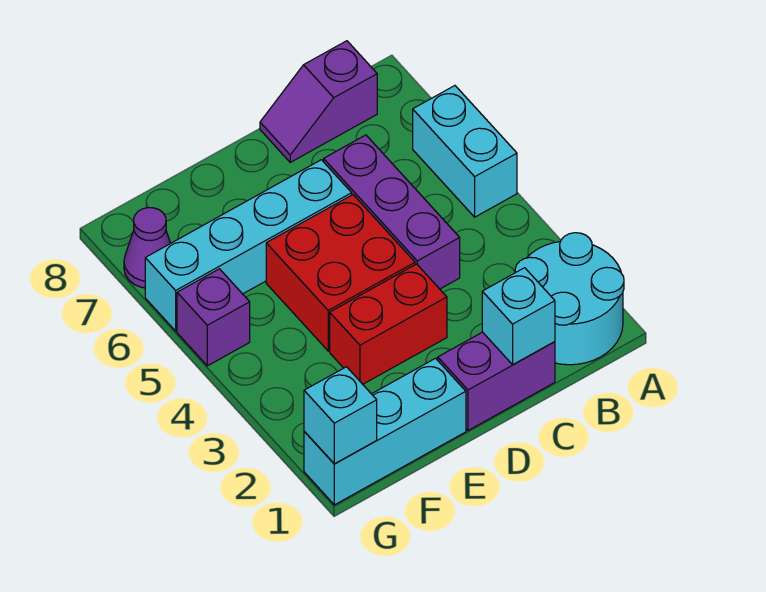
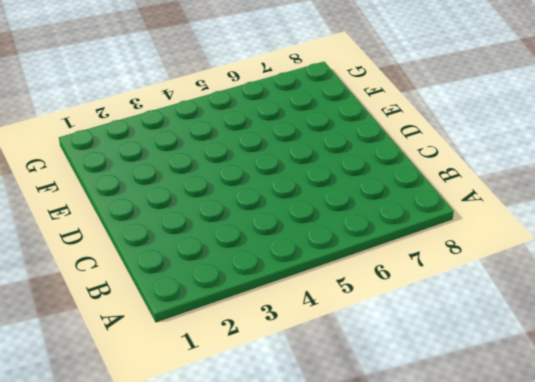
none -> cyan 2x2 round brick [515,233,624,365]
none -> cyan 1x2 brick [413,86,517,217]
none -> purple 1x2 slope [260,41,377,162]

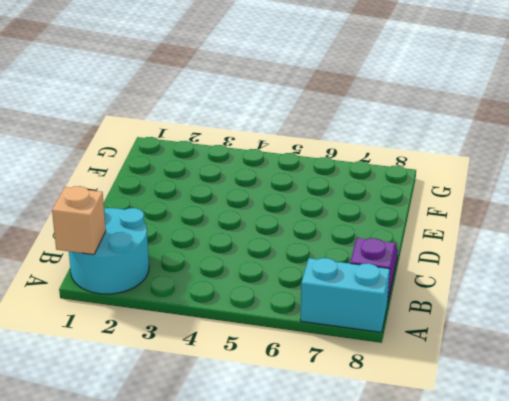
tan 1x1 brick [52,186,106,255] -> none
cyan 1x2 brick [300,258,390,332] -> cyan 1x2 brick moved to [413,86,517,217]
none -> purple 1x2 brick [438,332,555,430]
none -> purple 1x3 brick [324,135,460,289]
none -> red 1x2 brick [330,264,447,384]

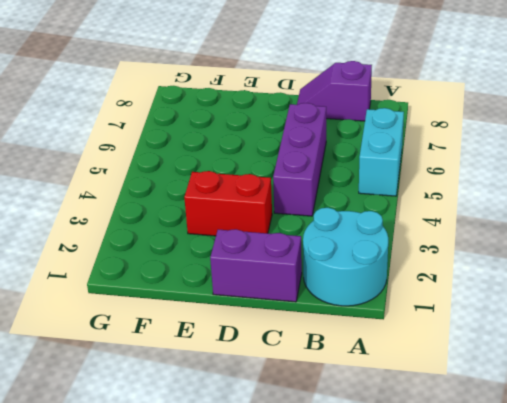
none -> red 2x2 brick [266,195,415,351]
none -> cyan 1x4 brick [145,160,352,331]
none -> cyan 1x3 brick [304,358,466,505]

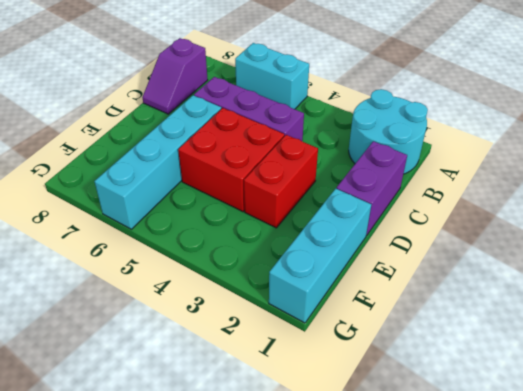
none -> purple 1x1 brick [177,269,250,366]
none -> purple 1x1 cone [124,208,171,288]
none -> cyan 1x1 brick [482,268,555,365]

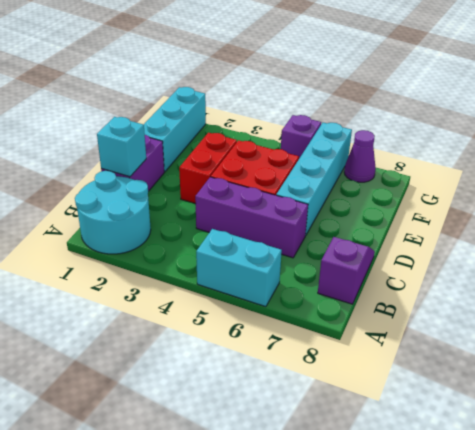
none -> cyan 1x1 brick [304,367,377,464]

